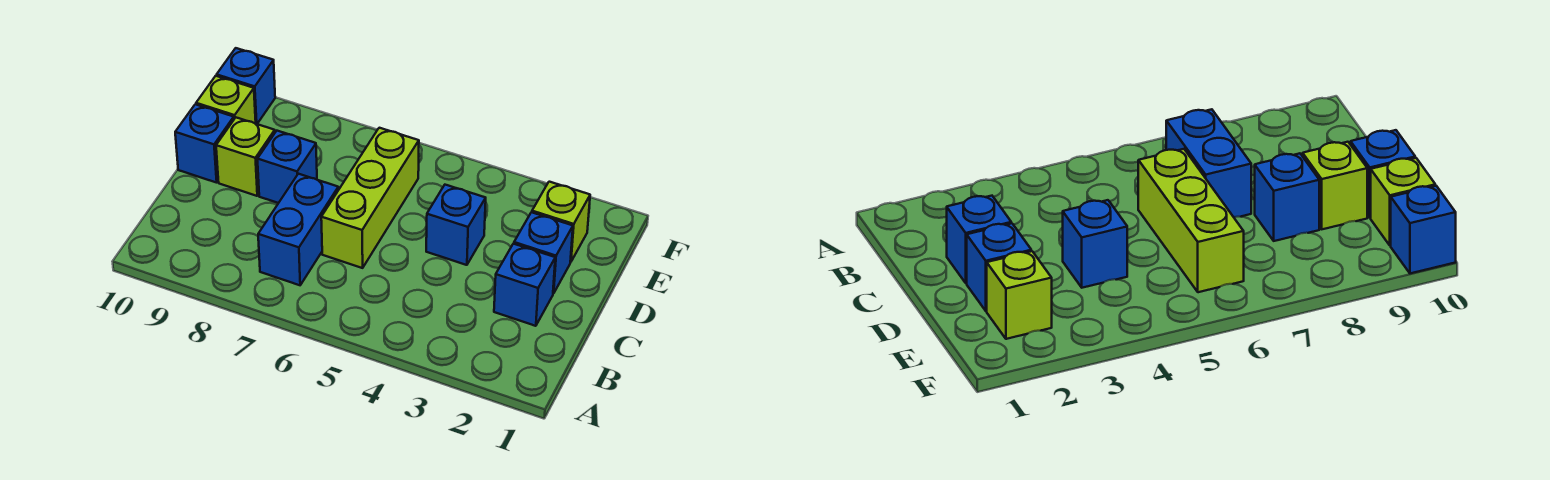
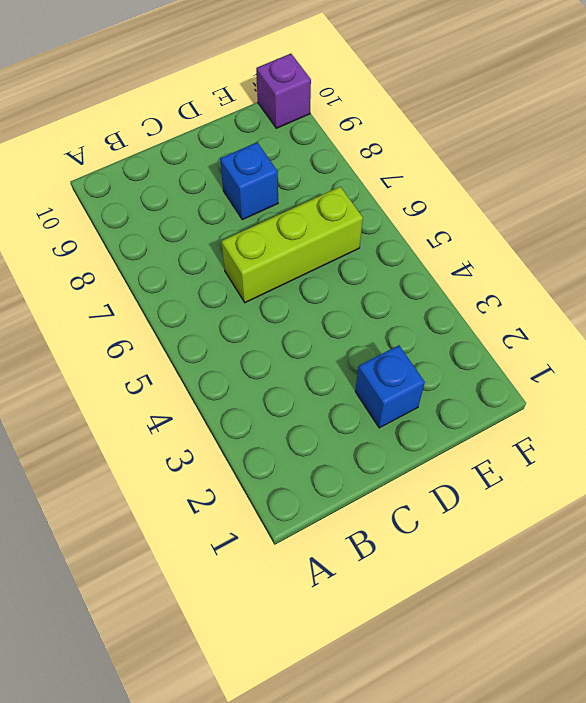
purple 1x1 brick [256,54,311,128] -> blue 1x1 brick [217,48,275,124]
none -> blue 1x2 brick [258,174,338,285]
none -> blue 1x1 brick [494,244,555,326]

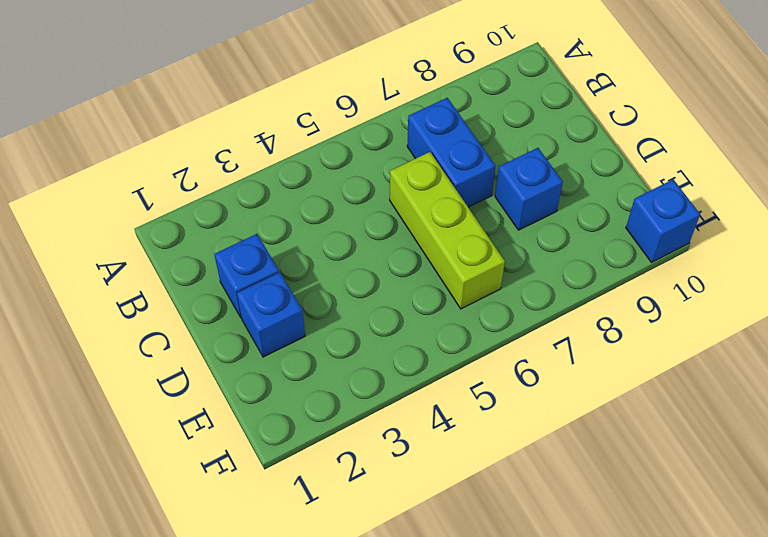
none -> blue 1x1 brick [426,185,486,265]
none -> lime 1x1 brick [216,118,275,196]

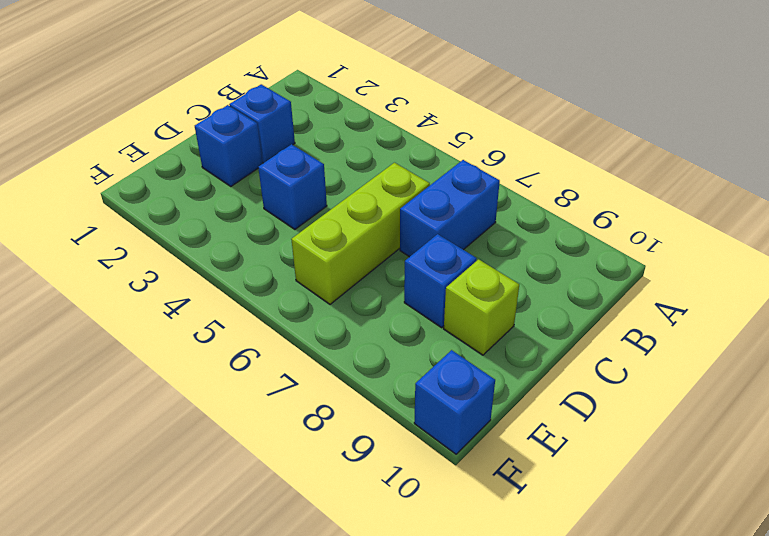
none -> blue 1x1 brick [175,104,234,183]
none -> lime 1x1 brick [532,182,590,262]

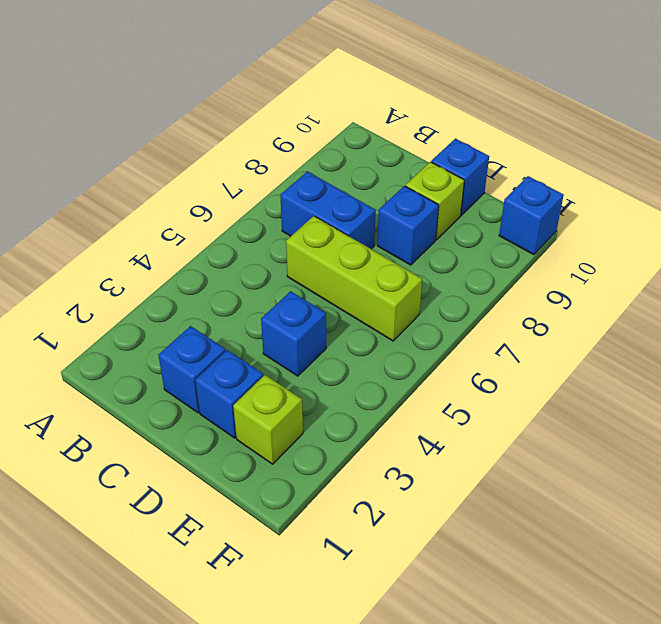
none -> lime 1x1 brick [196,76,256,124]

